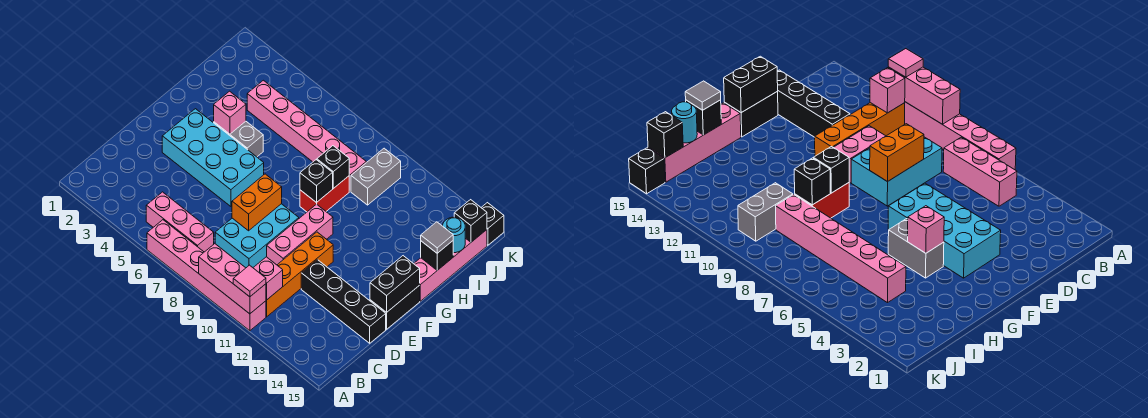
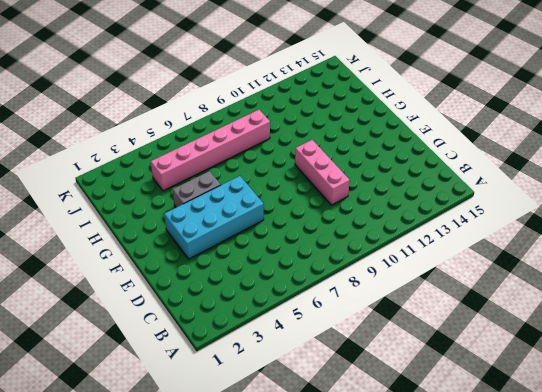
none -> pink 1x6 brick [147,220,266,331]
none -> pink 1x3 brick [146,192,214,252]
none -> orange 1x4 brick [266,232,333,317]

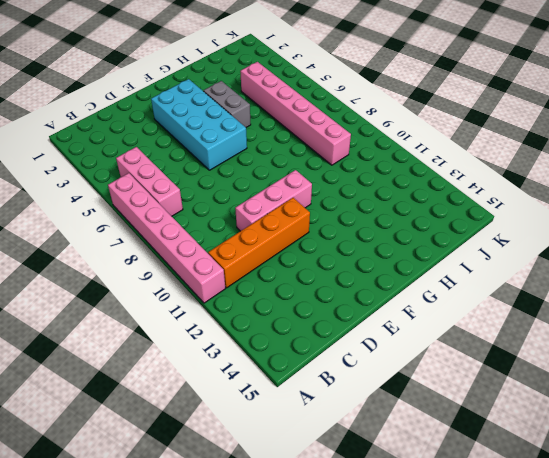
none -> cyan 2x3 brick [215,204,299,268]
none -> black 1x4 brick [301,260,386,343]
none -> black 1x2 brick [370,285,420,329]

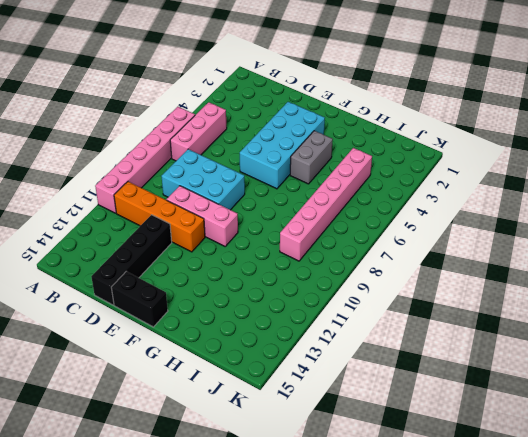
none -> red 1x2 brick [300,176,349,212]
none -> pink 1x4 brick [414,230,487,301]
none -> grey 1x2 brick [351,148,401,205]

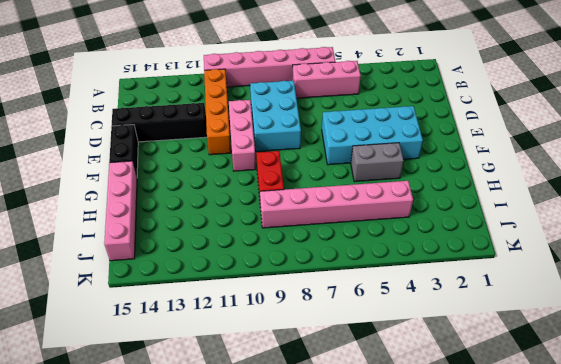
none -> grey 1x2 brick [351,148,401,205]
none -> black 1x1 brick [481,203,504,245]
none -> pink 1x3 brick [199,244,266,314]

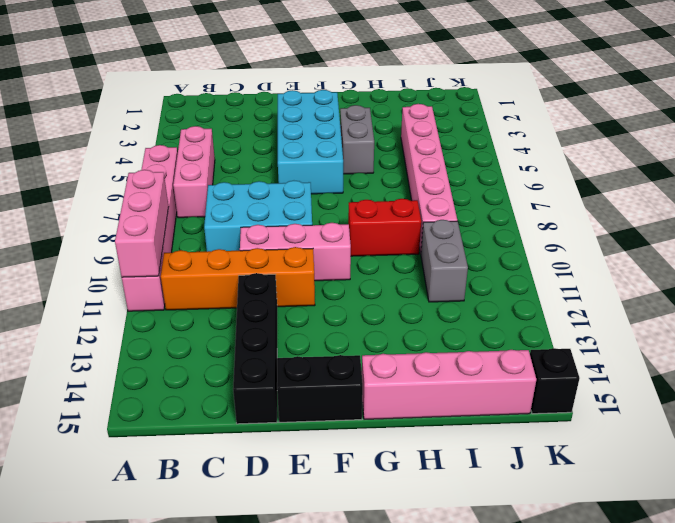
grey 1x2 brick [421,220,468,302] -> grey 1x2 brick turned to [351,148,401,205]
none -> pink 1x1 brick [253,257,283,300]
none -> orange 1x2 brick [232,174,282,231]
none -> black 1x2 brick [370,256,420,313]

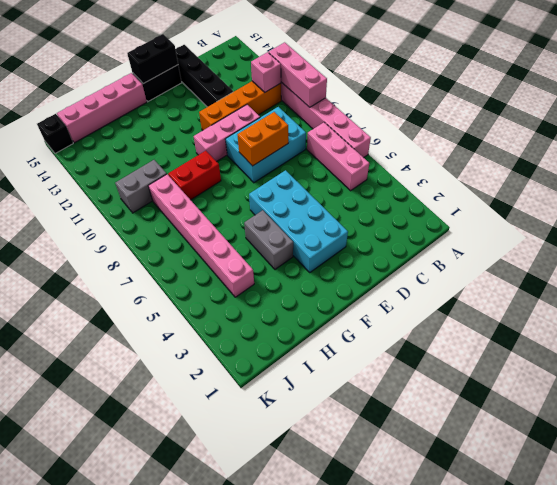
none -> pink 1x1 brick [214,91,246,134]
none -> black 1x1 brick [300,160,333,203]
none -> black 1x1 brick [317,146,349,189]

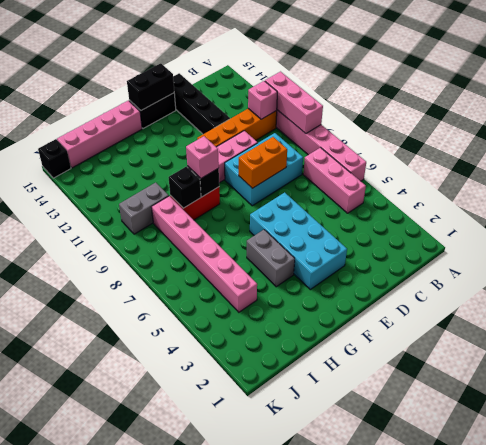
pink 1x1 brick [186,136,219,178] -> pink 1x1 brick moved to [214,91,246,134]
none -> black 1x1 brick [421,241,453,270]
none -> cyan 1x1 round brick [442,217,465,253]
none -> black 1x1 brick [454,200,487,242]

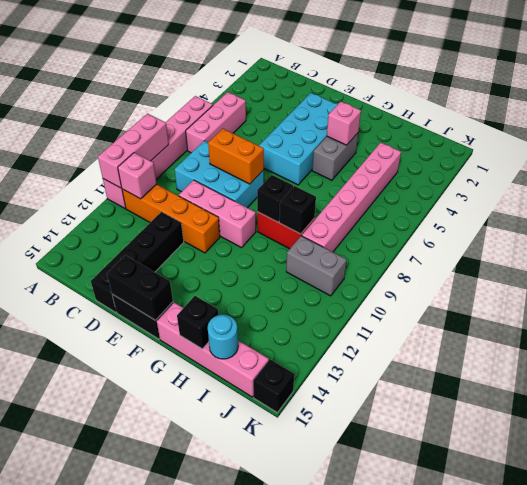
none -> black 1x1 brick [454,200,487,242]
none -> pink 1x1 tile [233,265,266,297]
none -> grey 1x1 tile [421,222,453,253]

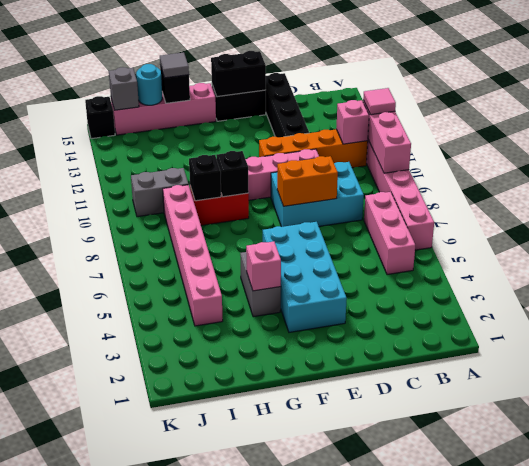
grey 1x1 brick [109,67,139,110] -> black 1x1 brick [454,200,487,242]

